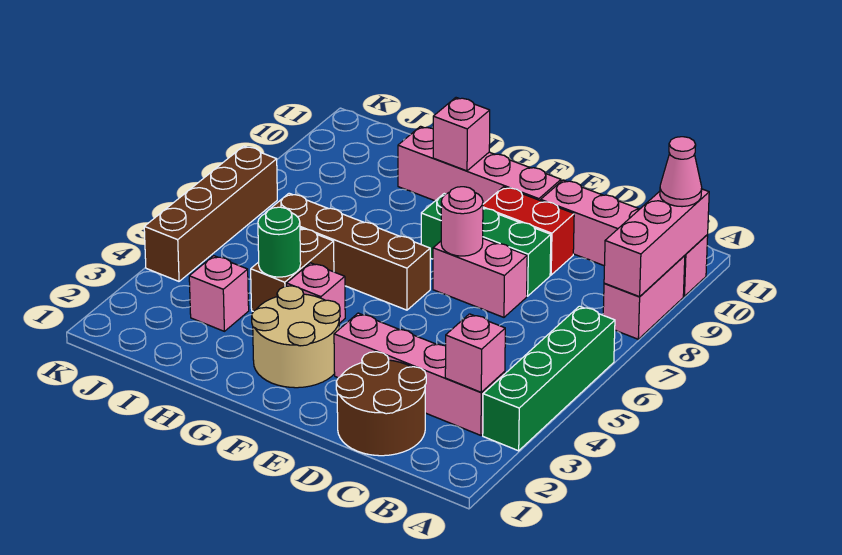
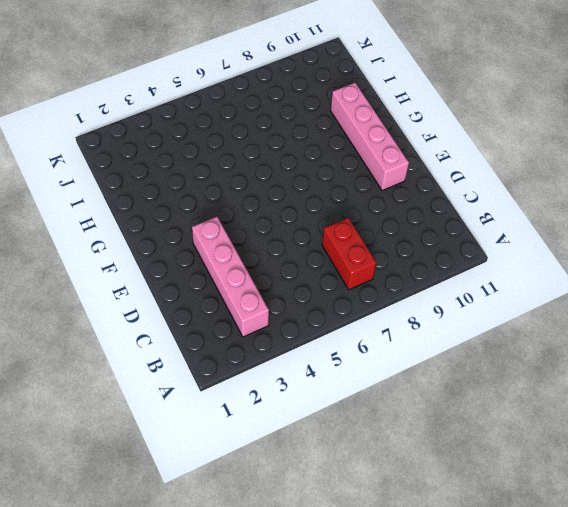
red 1x2 brick [322,218,376,290] -> red 1x2 brick moved to [483,187,574,275]
none -> green 1x4 brick [483,306,615,451]
none -> pink 1x2 brick [603,256,685,339]
none -> pink 1x4 brick [541,180,708,296]

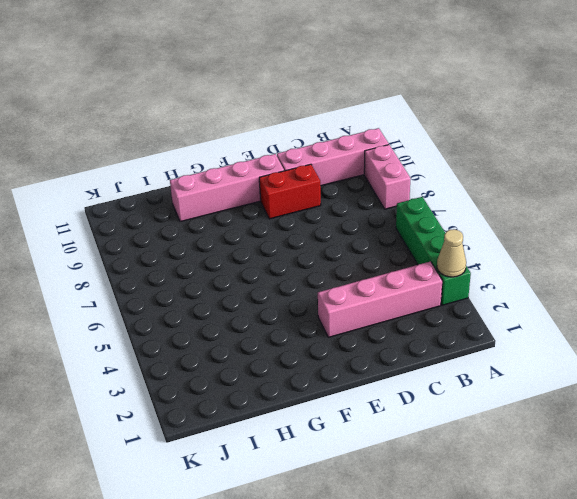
tan 1x1 cone [437,229,466,277] -> none
none -> brown 2x2 round brick [336,352,426,456]
none -> pink 1x2 brick [433,238,527,317]
none -> green 1x3 brick [421,194,551,296]

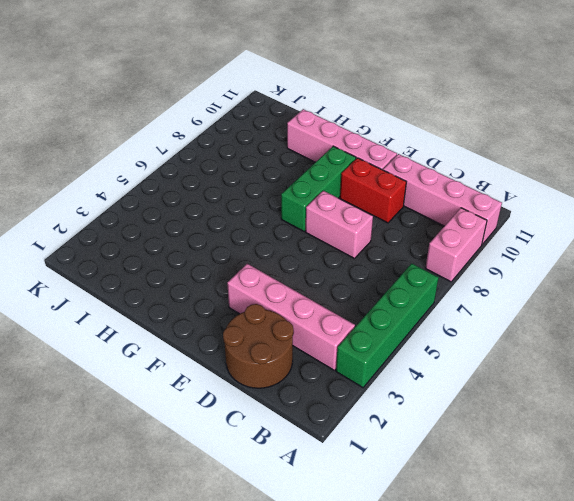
green 1x3 brick [281,146,356,231] -> green 1x3 brick turned to [421,194,551,296]
none -> tan 2x2 round brick [252,286,340,388]
none -> brown 1x4 brick [266,193,430,310]
none -> pink 1x1 brick [287,263,345,323]

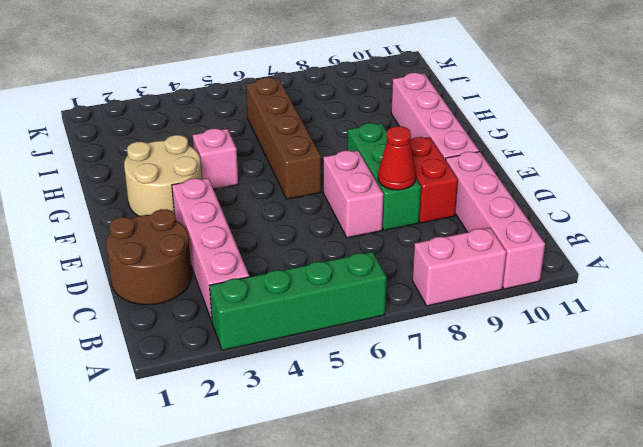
red 1x1 cone [378,126,416,190] -> none
none -> brown 1x2 brick [251,228,334,311]
none -> pink 1x1 brick [189,256,249,331]
none -> brown 1x4 brick [144,146,277,281]

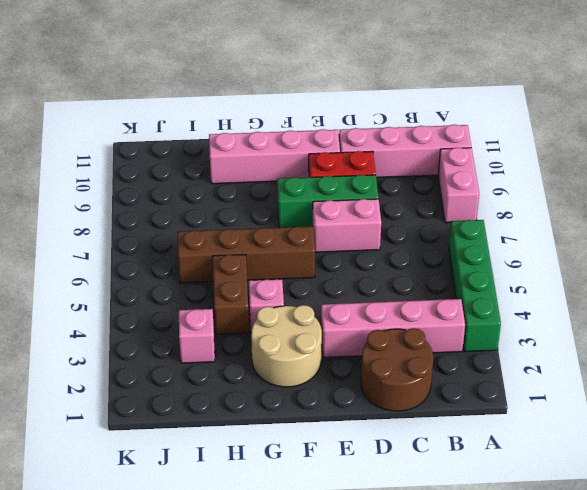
none -> brown 1x4 brick [144,146,277,281]
none -> pink 1x3 brick [604,189,709,297]
none -> pink 1x1 brick [445,314,505,392]

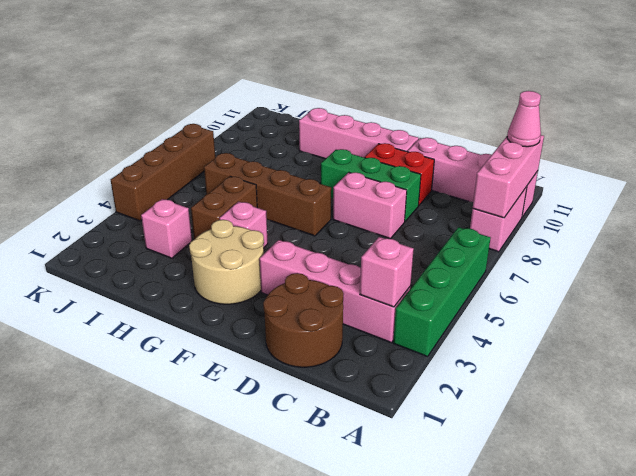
none -> pink 1x1 round brick [441,187,483,256]
none -> pink 1x1 brick [433,98,490,171]
none -> green 1x1 round brick [258,207,301,277]

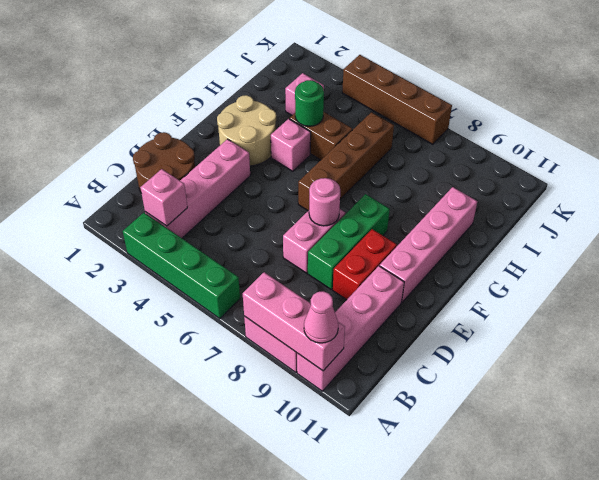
none -> pink 1x1 brick [433,98,490,171]

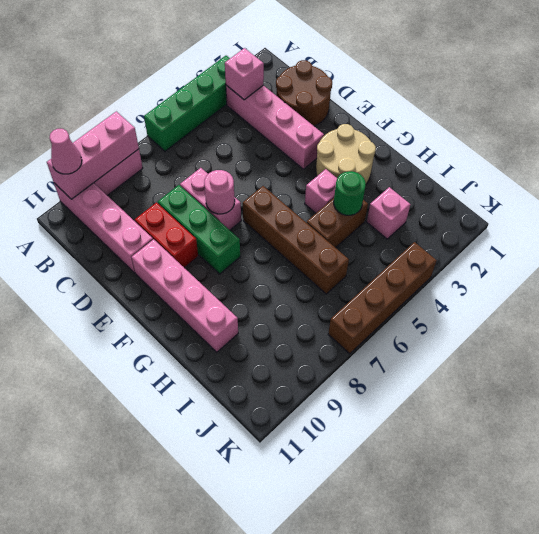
none -> pink 1x1 brick [433,98,490,171]

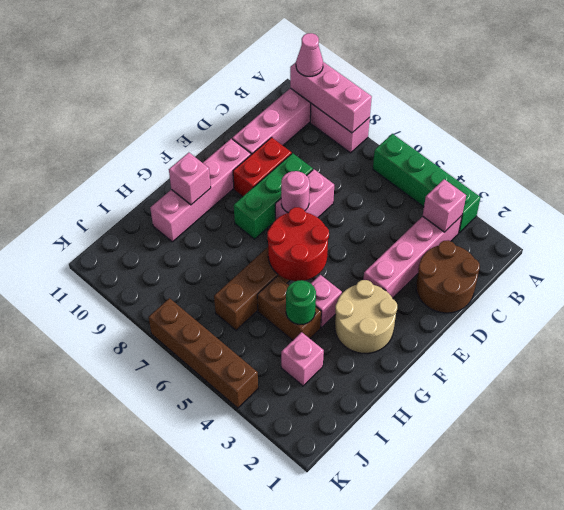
red 2x2 round brick [267,207,329,281] -> none

